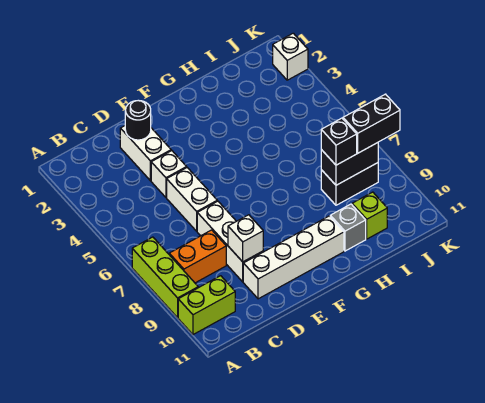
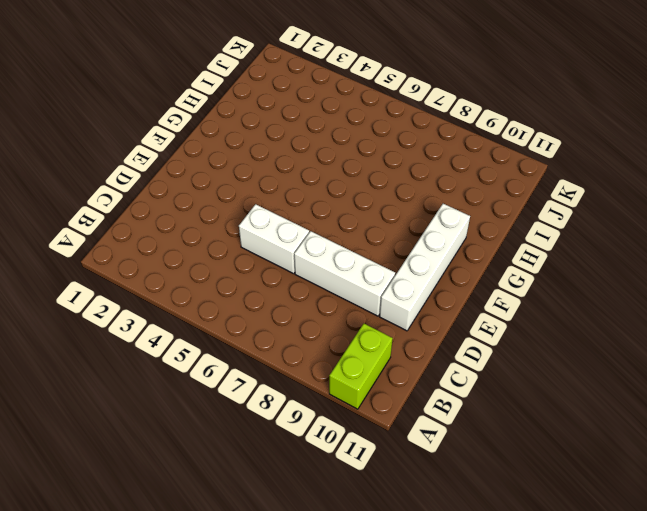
none -> lime 1x3 brick [132,237,198,318]
none -> orange 1x2 brick [169,230,226,283]
none -> white 1x2 brick [120,126,171,181]

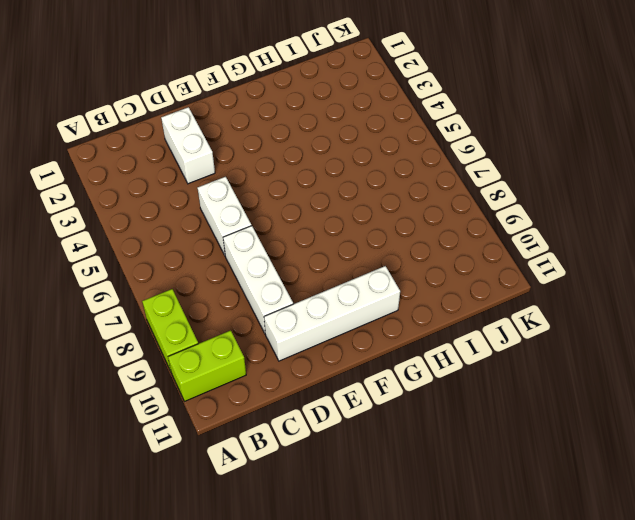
lime 1x2 brick [142,289,198,371] -> lime 1x3 brick [132,237,198,318]
none -> orange 1x2 brick [169,230,226,283]
none -> white 1x1 brick [151,151,187,197]
none -> grey 1x1 brick [330,204,366,251]

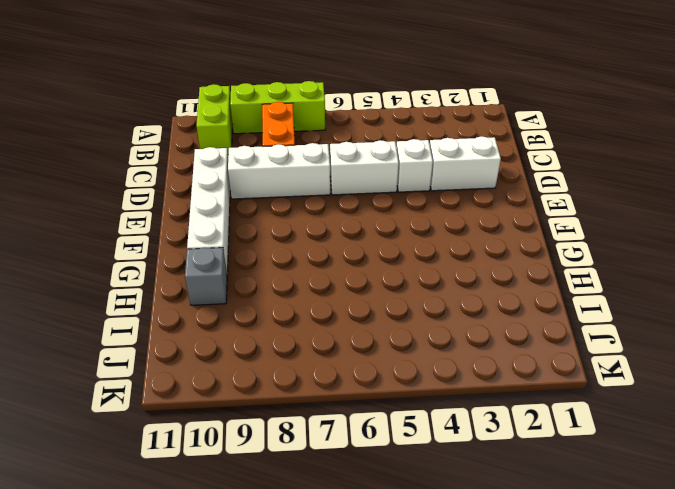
none -> black 1x2 brick [321,163,378,205]
none -> lime 1x1 brick [352,192,387,239]
none -> white 1x1 brick [273,33,308,80]

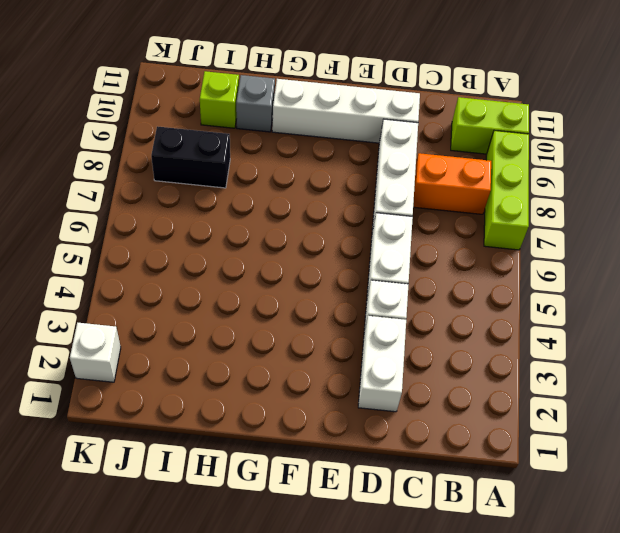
none -> black 1x1 round brick [125,101,151,140]
none -> white 1x1 brick [228,215,263,262]
none -> black 1x2 brick [321,143,378,185]

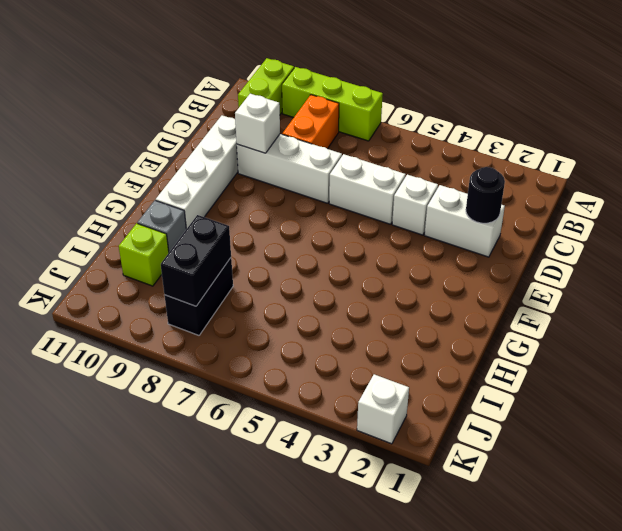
none -> black 1x1 brick [321,118,357,165]
none -> black 1x2 brick [343,94,400,153]

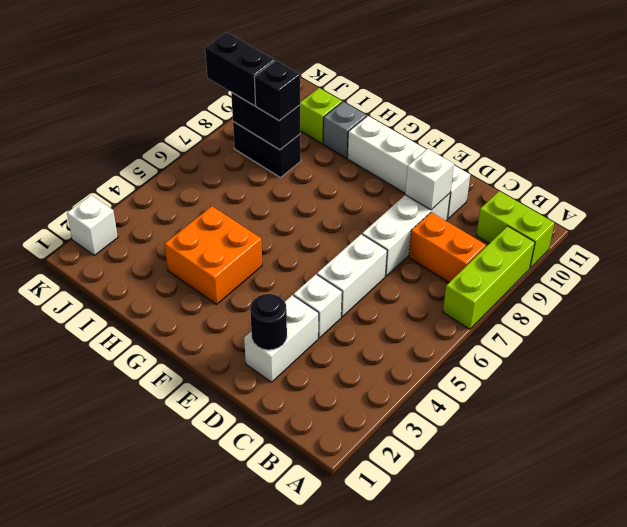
orange 2x2 brick [165,206,262,304] -> none

